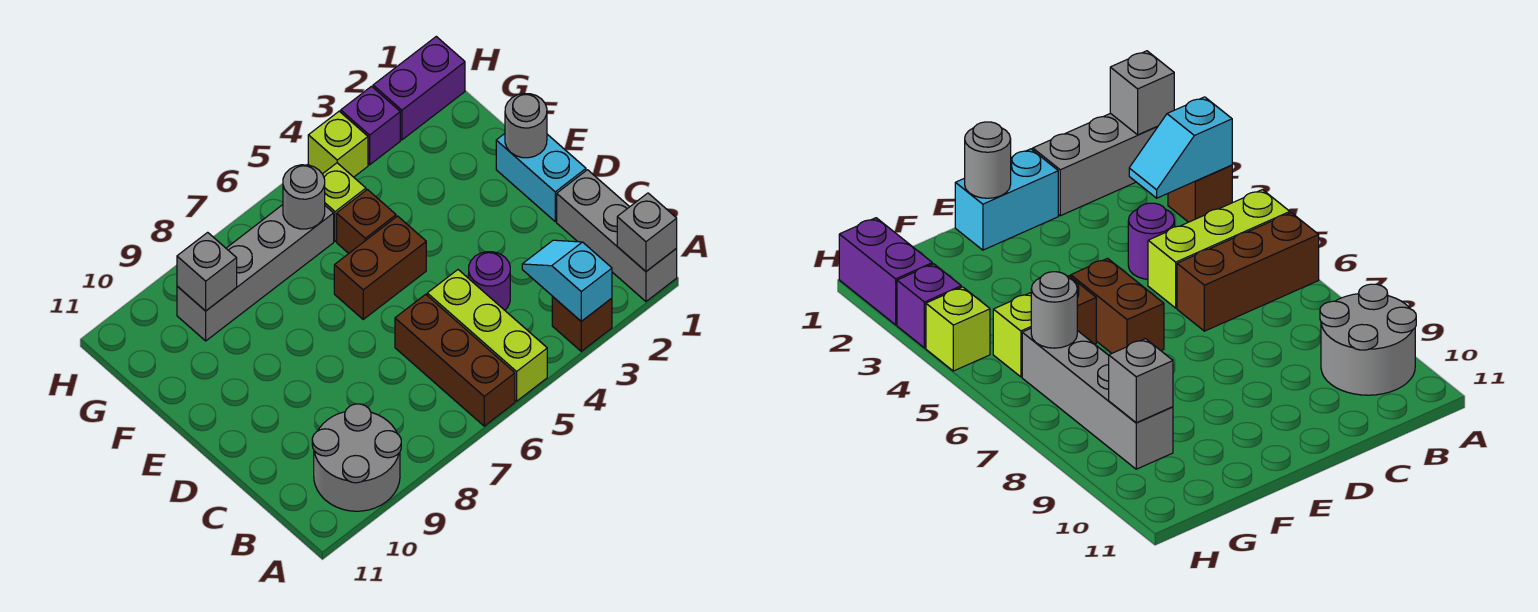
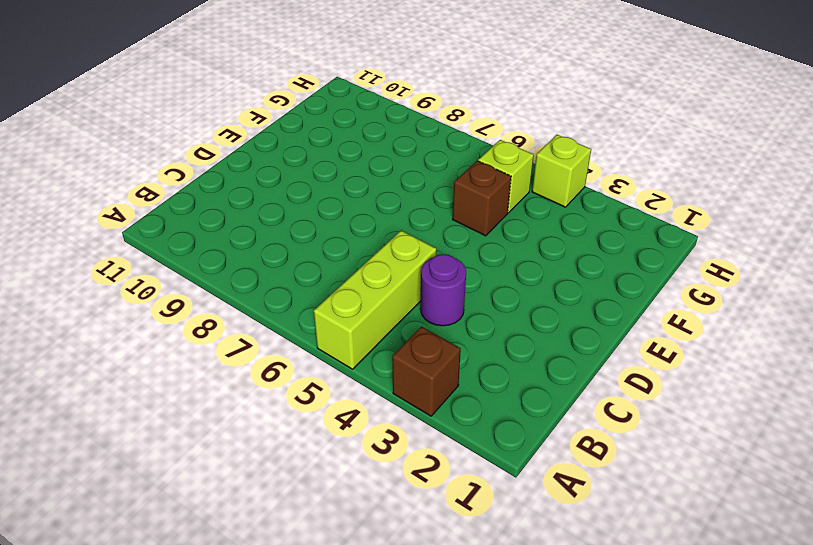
none -> grey 1x3 brick [557,170,677,301]
none -> brown 1x3 brick [395,294,515,426]
none -> grey 2x2 round brick [312,404,401,511]

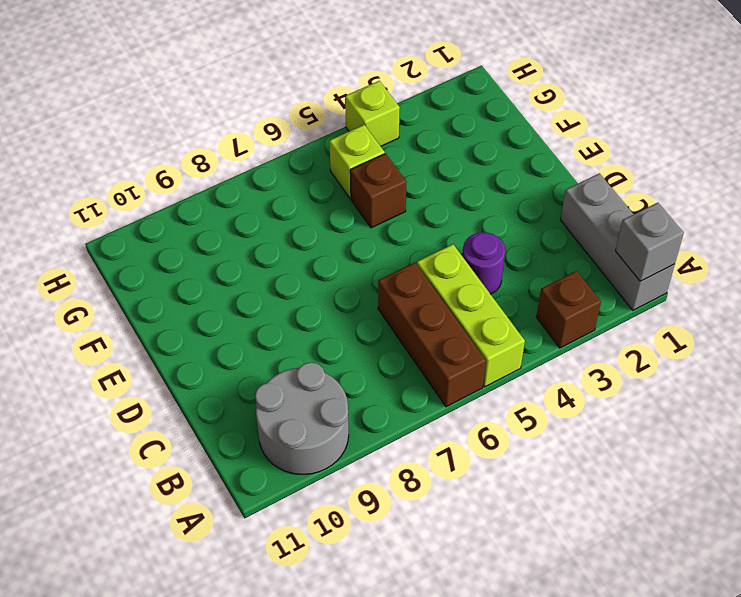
none -> cyan 1x2 brick [496,134,586,221]
none -> brown 1x2 brick [334,216,426,319]
none -> grey 1x4 brick [177,205,334,341]

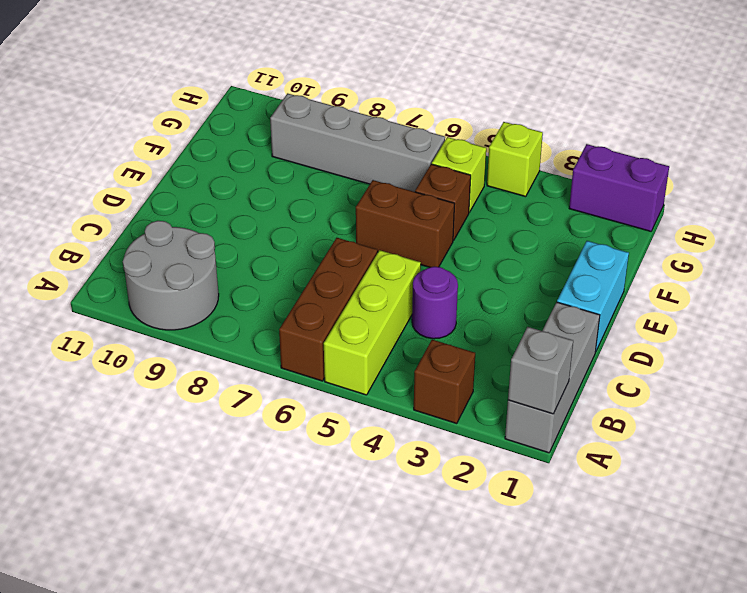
none -> purple 1x1 brick [341,86,400,165]
none -> cyan 1x2 slope [522,240,612,321]
none -> grey 1x1 round brick [505,94,547,158]

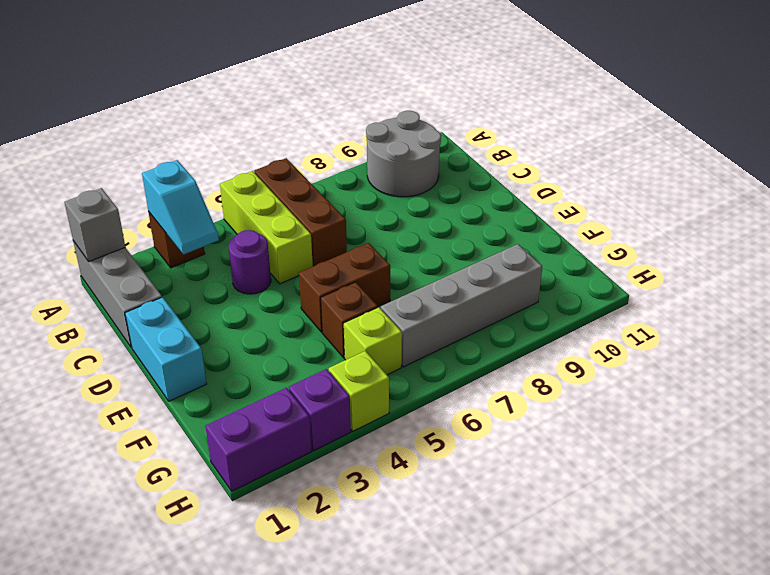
none -> grey 1x1 round brick [505,94,547,158]
none -> grey 1x1 round brick [283,165,325,229]
none -> grey 1x1 brick [177,232,237,311]

